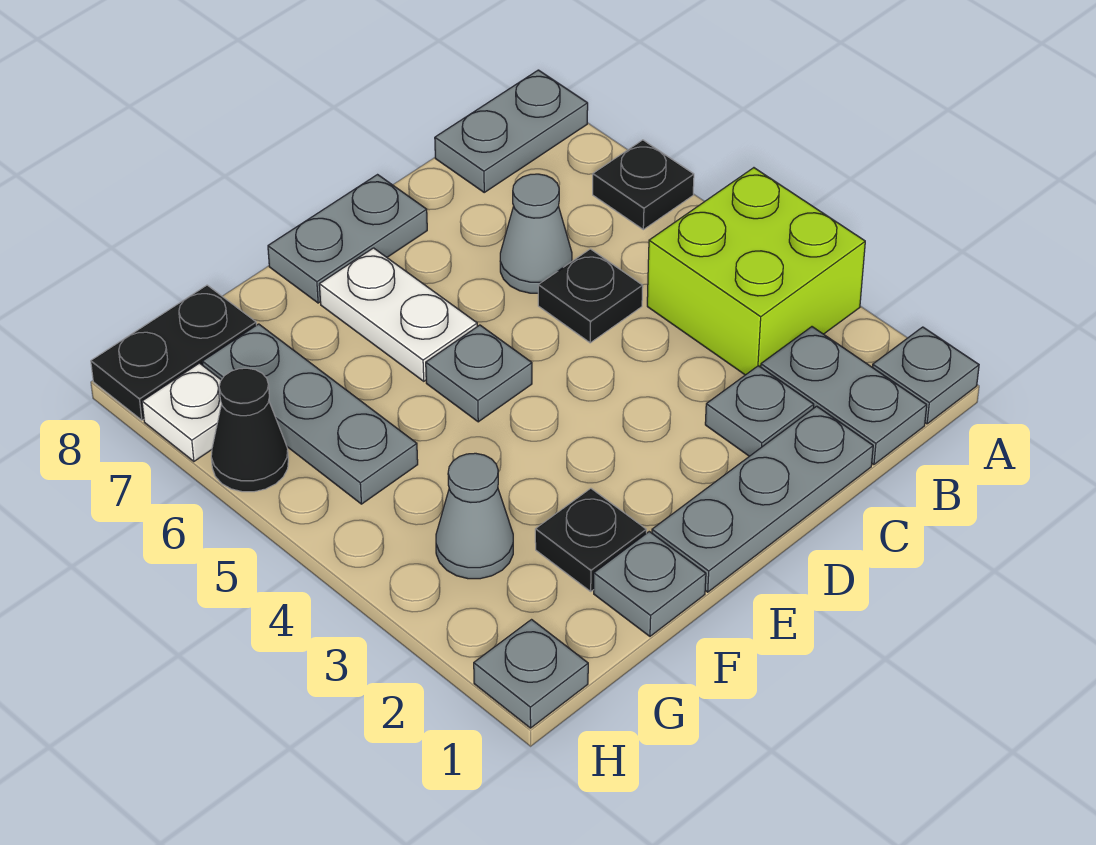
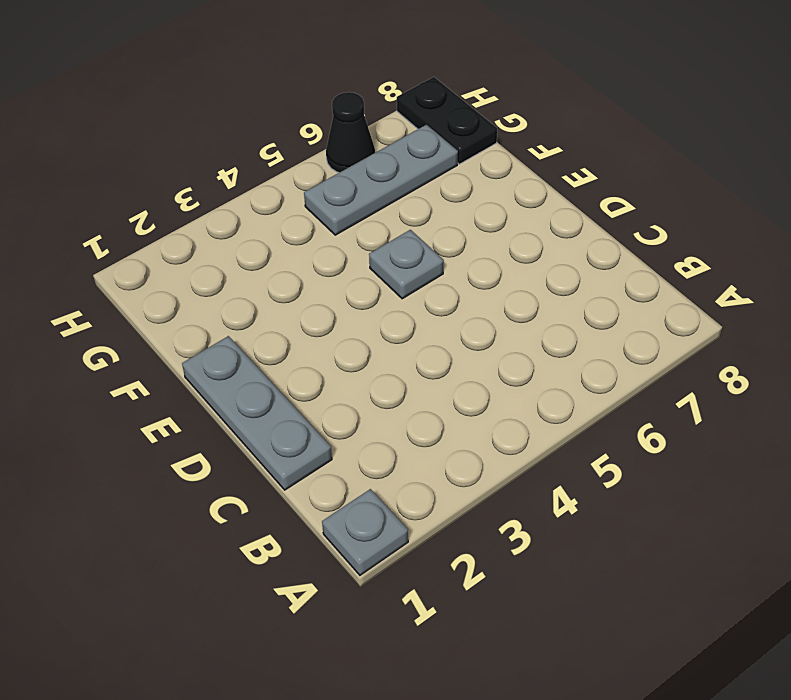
none -> lime 2x2 brick [647,168,865,375]
none -> black 1x1 plate [593,140,694,230]
none -> grey 1x2 plate [435,70,588,192]

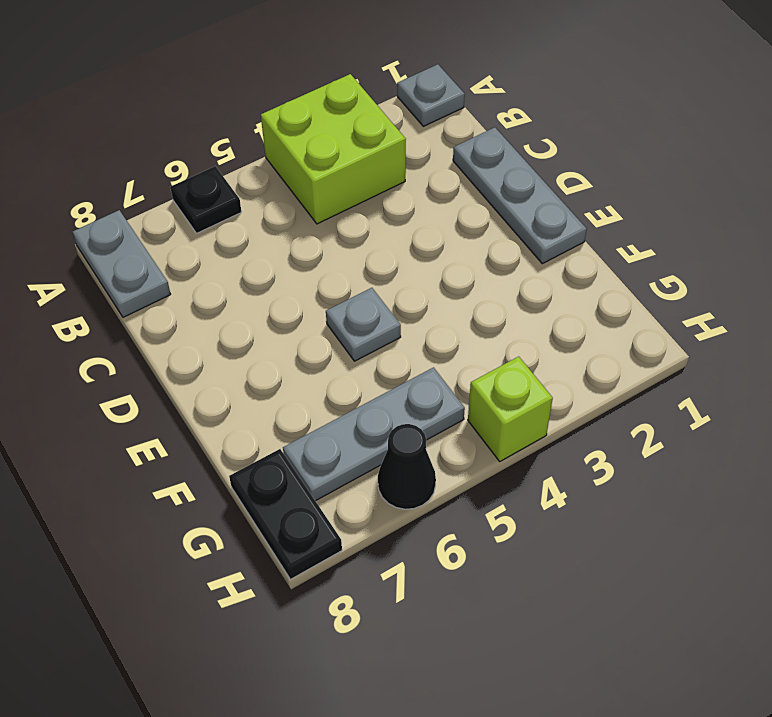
lime 1x1 brick [468,356,553,461] -> none
none -> grey 1x2 plate [761,327,927,465]
none -> grey 1x1 plate [705,366,814,456]
none -> black 1x1 plate [538,249,643,343]

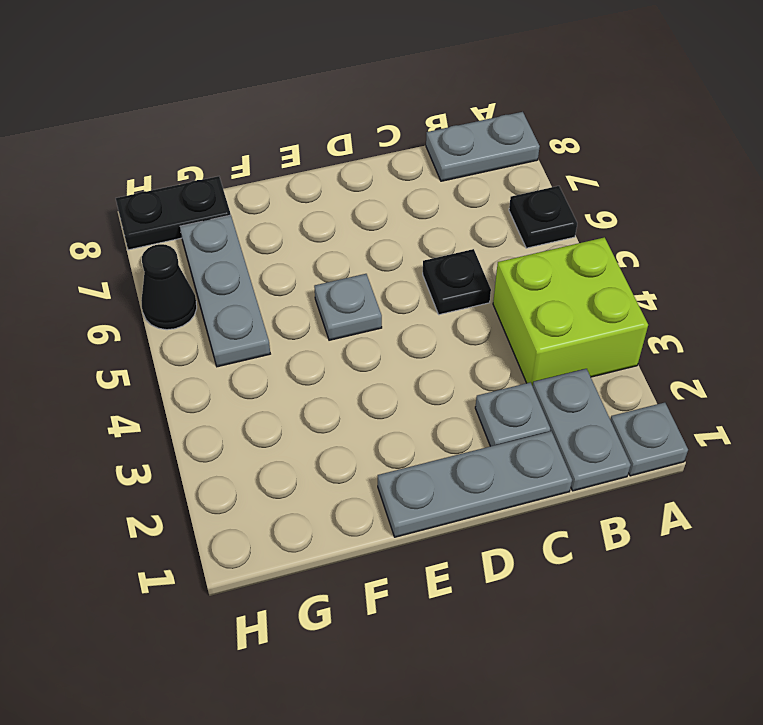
none -> grey 1x1 cone [500,174,572,293]
none -> grey 1x2 plate [268,175,427,303]
none -> white 1x2 plate [319,248,477,381]

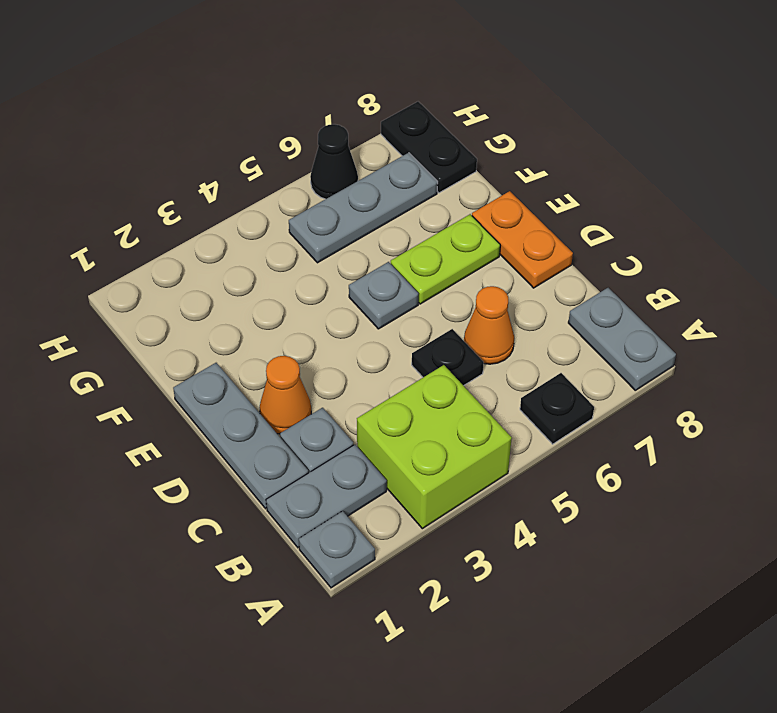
orange 1x1 cone [464,286,514,364] -> grey 1x1 cone [500,174,572,293]
orange 1x1 cone [259,356,311,434] -> none
orange 1x2 plate [472,191,573,288] -> grey 1x2 plate [268,175,427,303]
lime 1x2 plate [391,214,500,304] -> white 1x2 plate [319,248,477,381]
none -> grey 1x1 plate [594,532,706,636]
none -> black 1x1 plate [535,488,646,591]
none -> grey 1x1 cone [436,453,513,579]

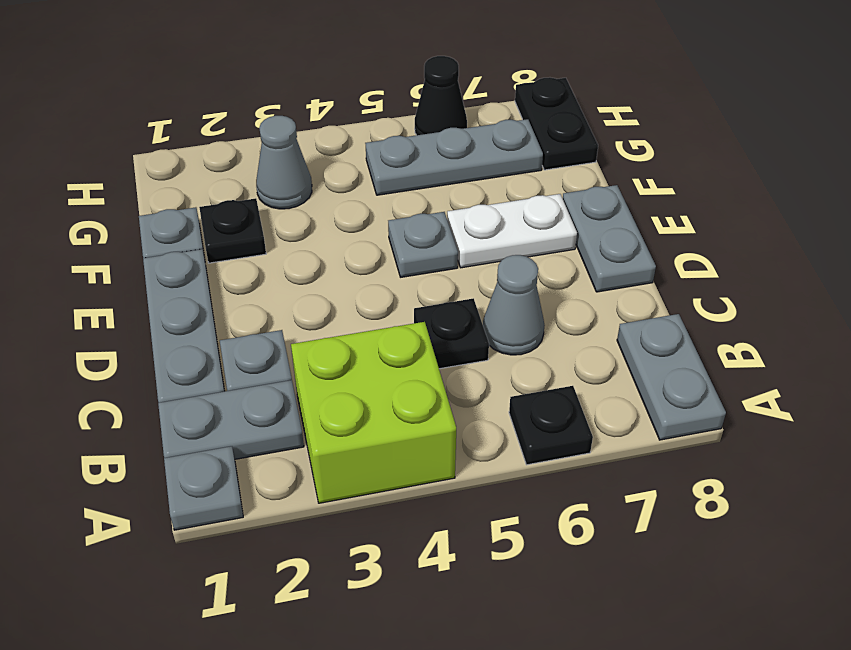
none -> grey 1x1 plate [474,620,588,728]
none -> white 1x1 plate [142,363,221,461]

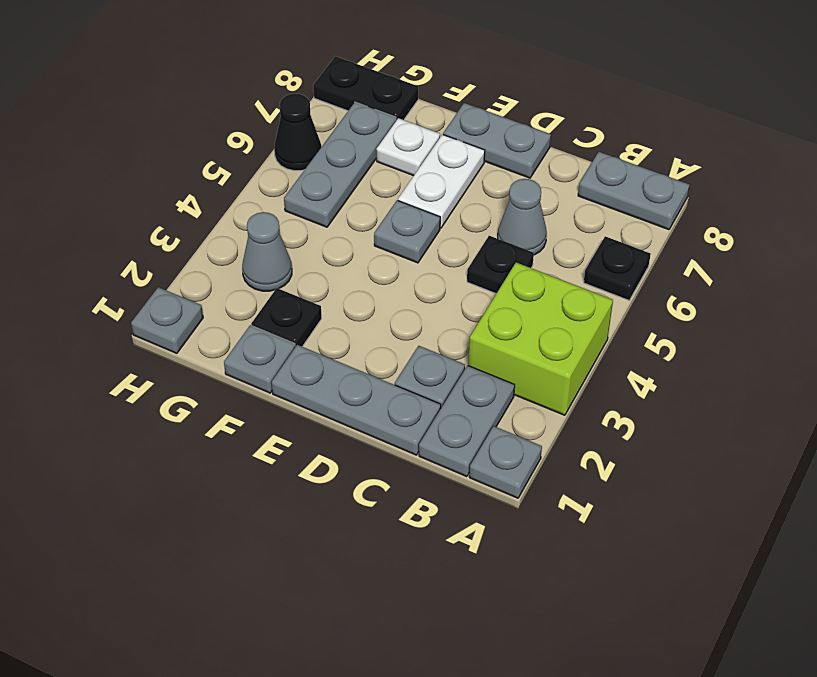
white 1x1 plate [376,118,440,176] -> white 1x1 plate moved to [142,363,221,461]

